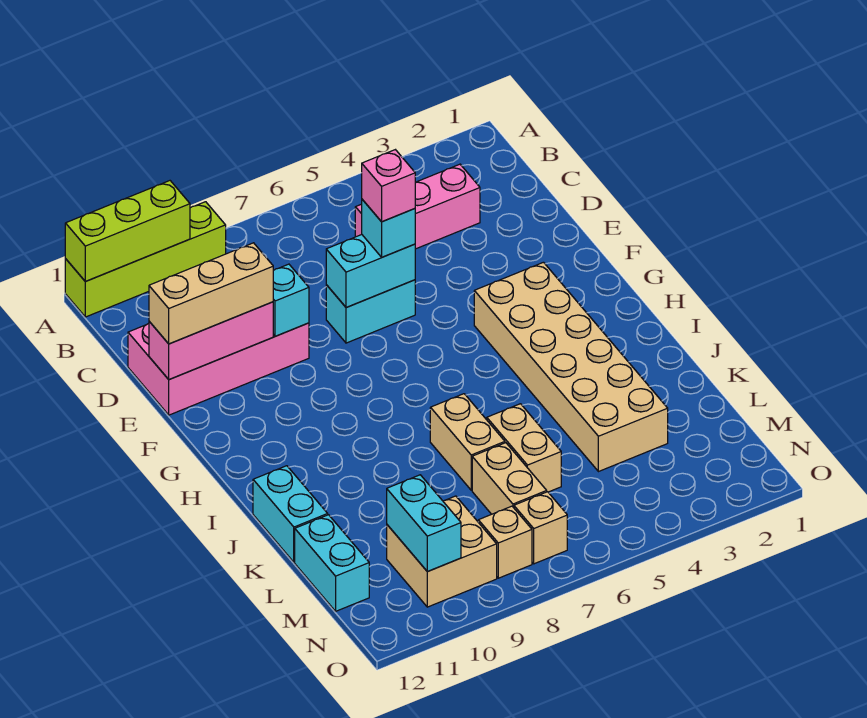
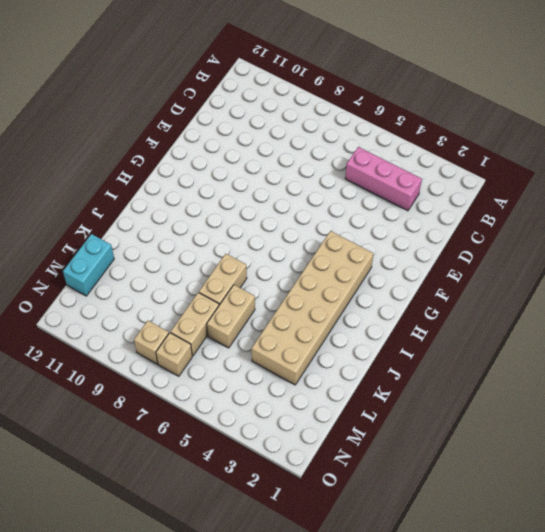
none -> lime 1x4 brick [65,202,226,317]
none -> pink 2x4 brick [128,323,309,415]
none -> cyan 1x2 brick [326,280,415,343]

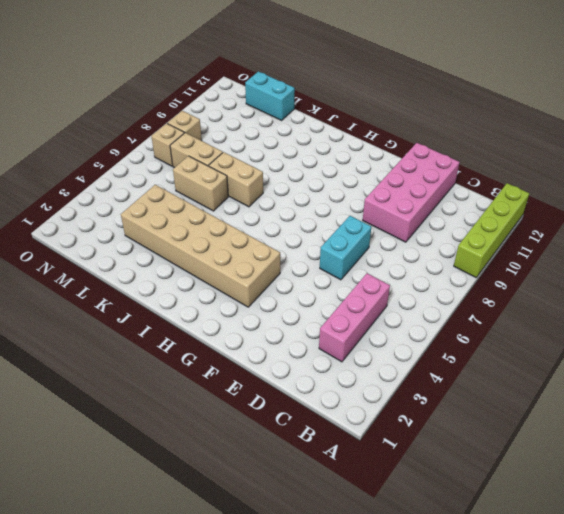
none -> cyan 1x2 brick [253,466,328,562]
none -> tan 2x2 brick [387,496,497,607]
none -> lime 1x3 brick [65,181,190,281]

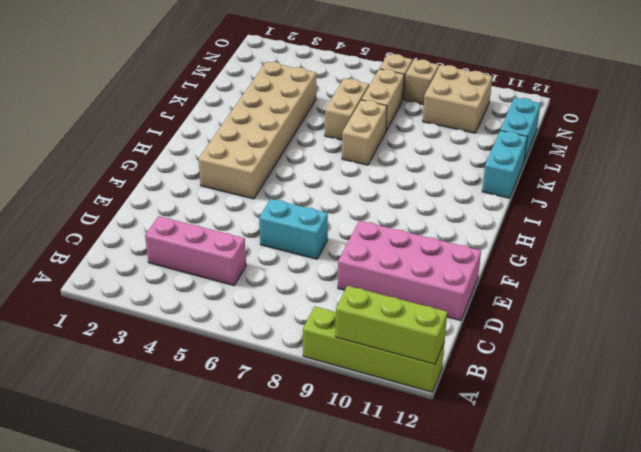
none -> cyan 1x2 brick [326,235,415,308]
none -> cyan 1x1 brick [273,264,309,336]
none -> pink 1x3 brick [149,302,273,379]

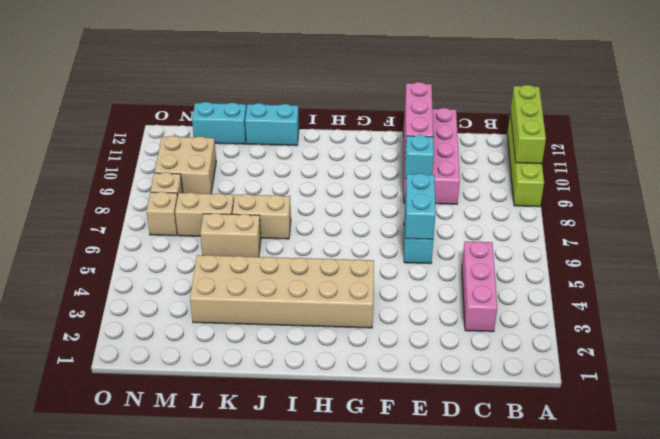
none -> cyan 1x2 brick [387,475,461,572]
none -> cyan 1x1 brick [362,199,415,257]
none -> tan 1x3 brick [149,243,273,344]

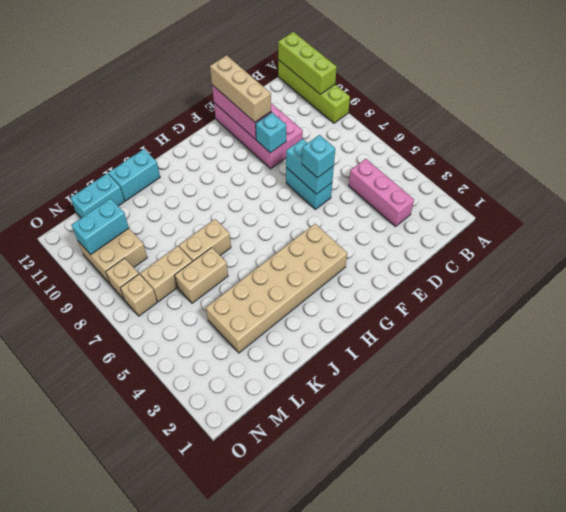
none -> pink 1x1 brick [362,150,415,222]

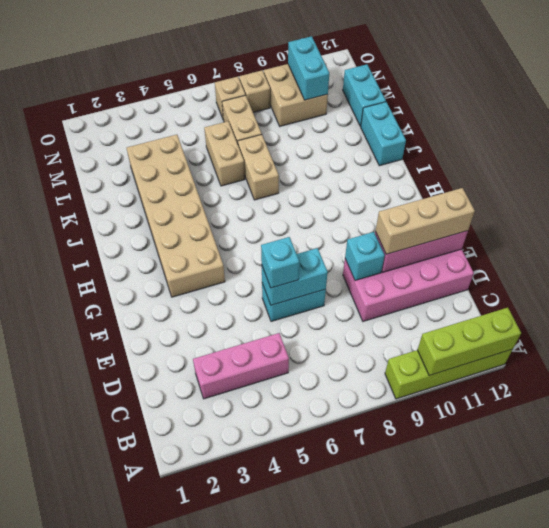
none -> pink 1x1 brick [362,150,415,222]

